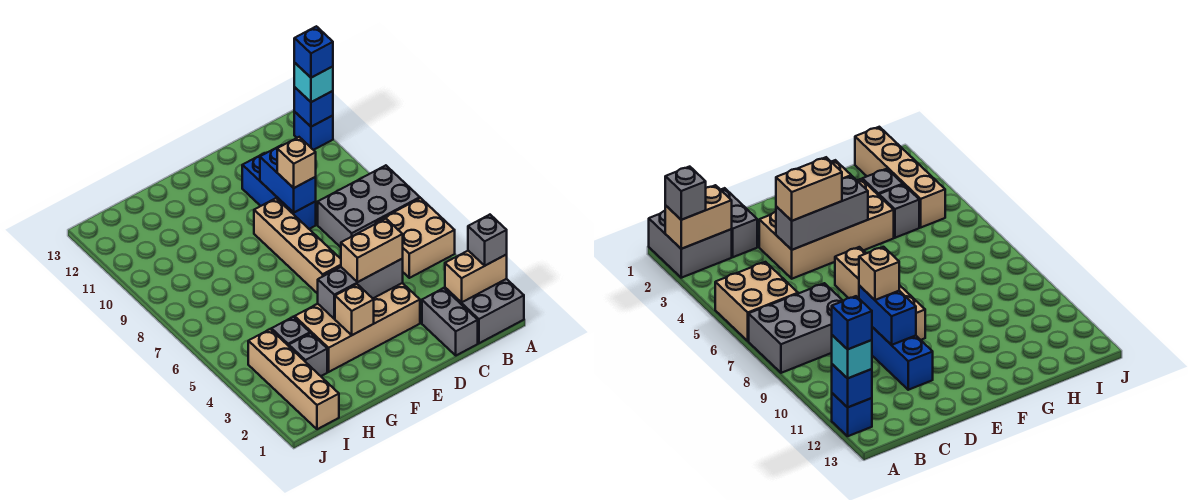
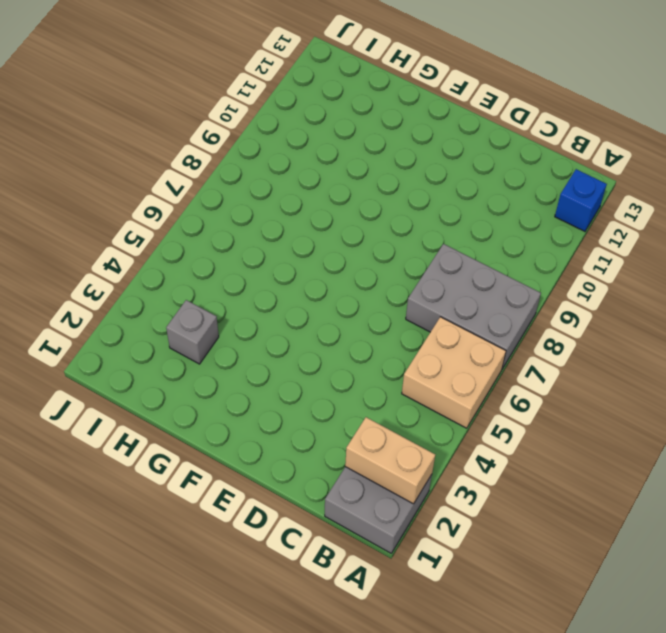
none -> grey 1x2 brick [422,288,478,355]
none -> tan 2x4 brick [295,283,420,372]
none -> blue 1x3 brick [242,153,316,229]

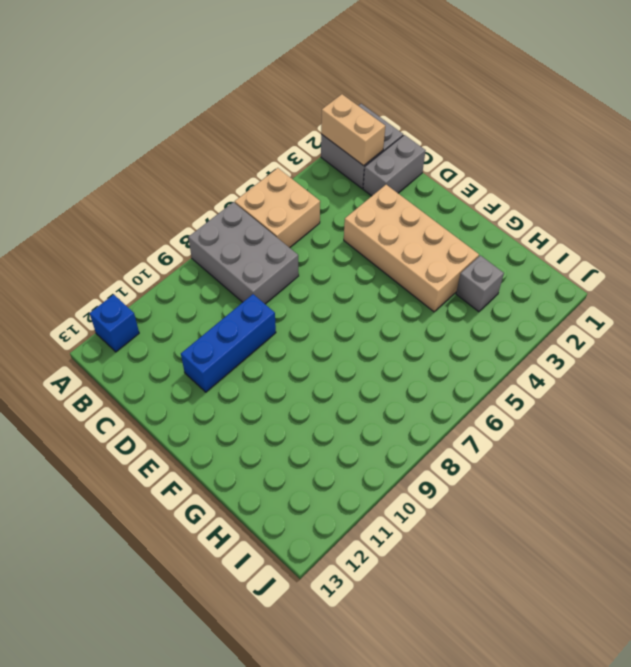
none -> tan 1x4 brick [254,198,341,294]
none -> grey 1x1 brick [272,317,310,346]
none -> tan 1x4 brick [248,329,339,429]

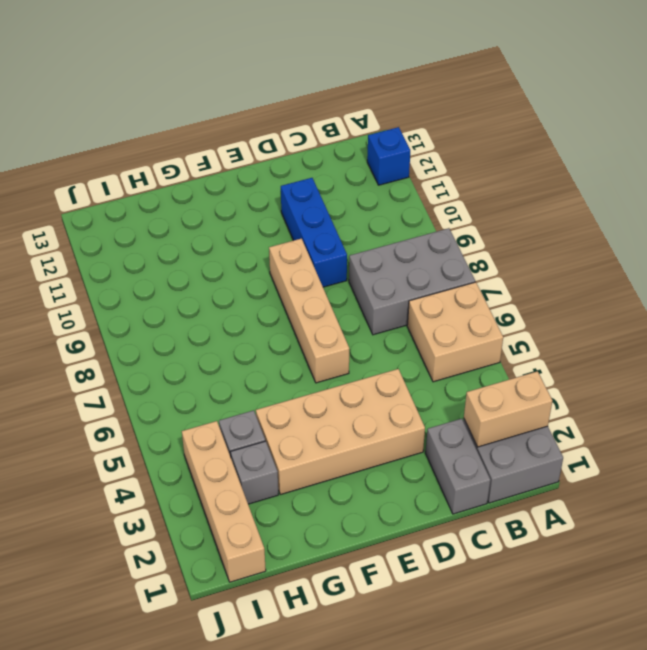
none -> blue 1x1 brick [294,87,333,127]
none -> grey 1x3 brick [318,259,403,319]
none -> blue 1x2 brick [260,145,316,213]

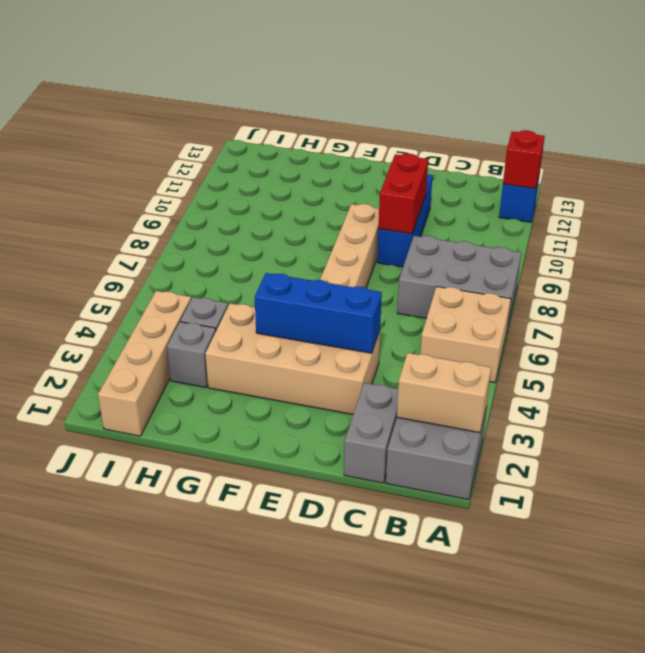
red 1x1 brick [503,130,545,189] -> blue 1x1 brick [294,87,333,127]
blue 1x3 brick [255,273,382,353] -> grey 1x3 brick [318,259,403,319]
red 1x2 brick [378,154,428,234] -> blue 1x2 brick [260,145,316,213]
none -> tan 1x1 brick [335,284,374,335]
none -> grey 1x1 brick [468,215,507,266]
none -> cyan 1x1 brick [294,62,333,102]

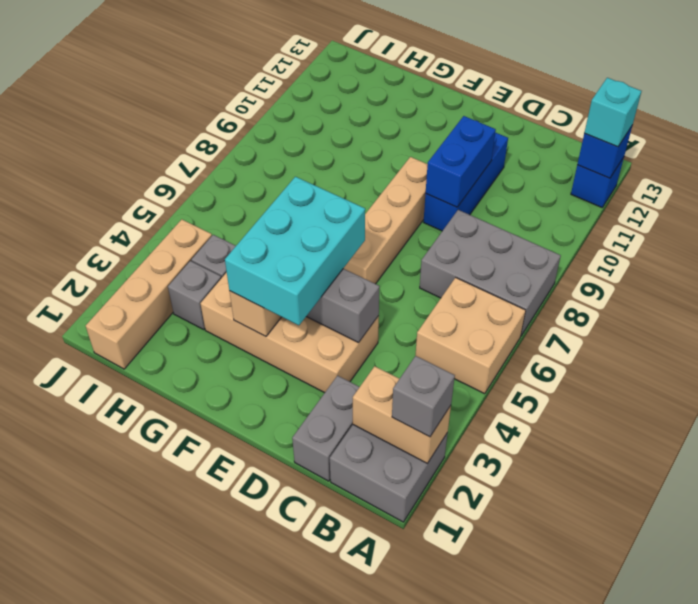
cyan 2x3 brick [225,177,365,325] -> tan 1x2 brick [341,219,403,282]
none -> tan 1x1 brick [277,137,316,188]
none -> blue 1x1 brick [294,26,333,78]

